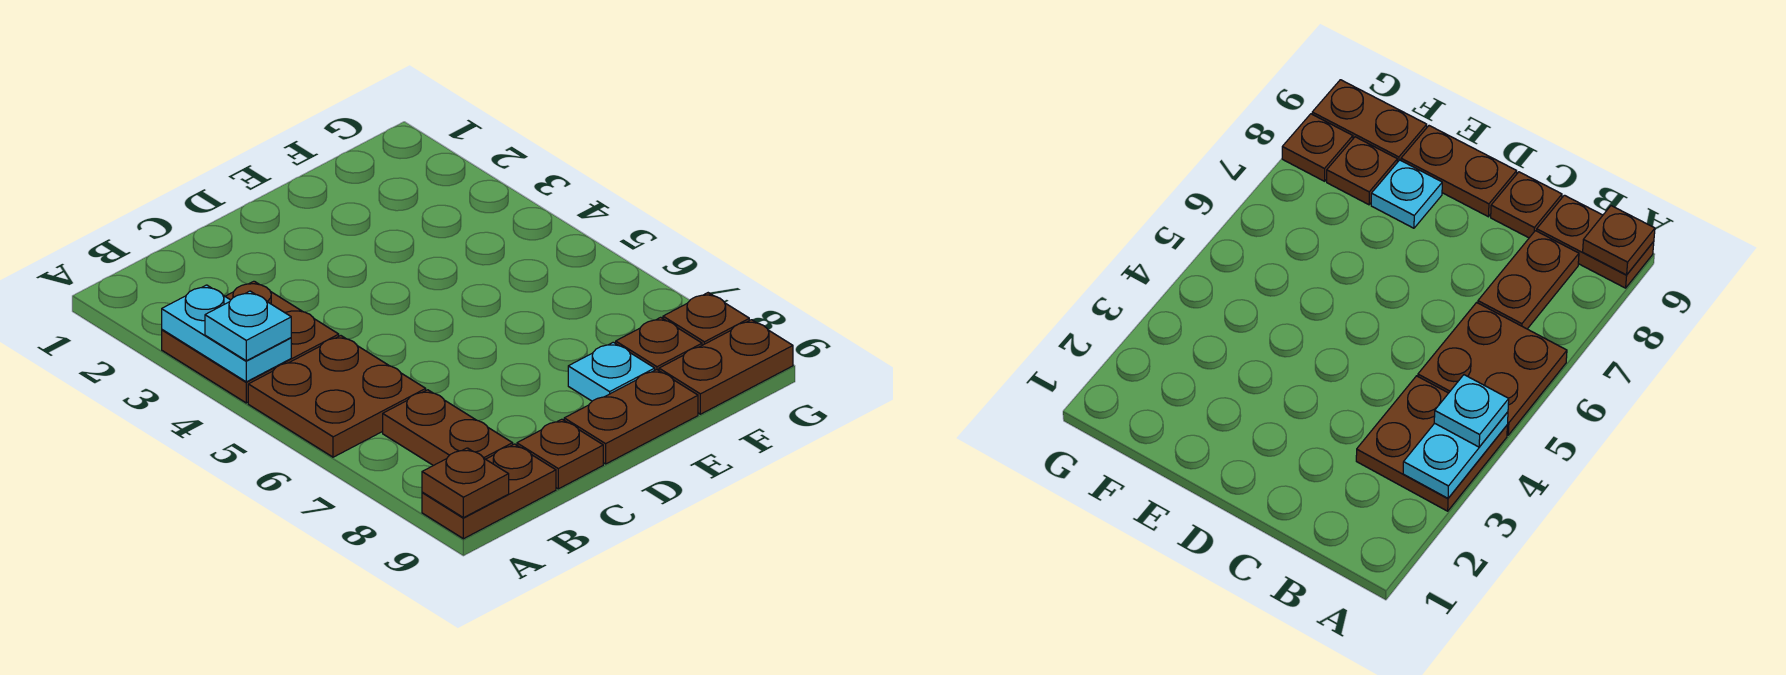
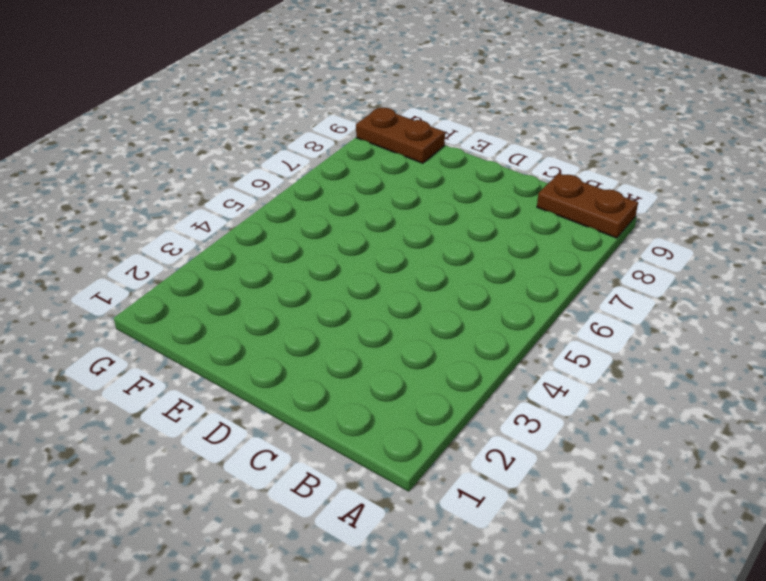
none -> brown 2x2 plate [162,281,339,403]
none -> brown 2x2 plate [248,336,426,457]
none -> brown 1x2 plate [383,390,513,466]

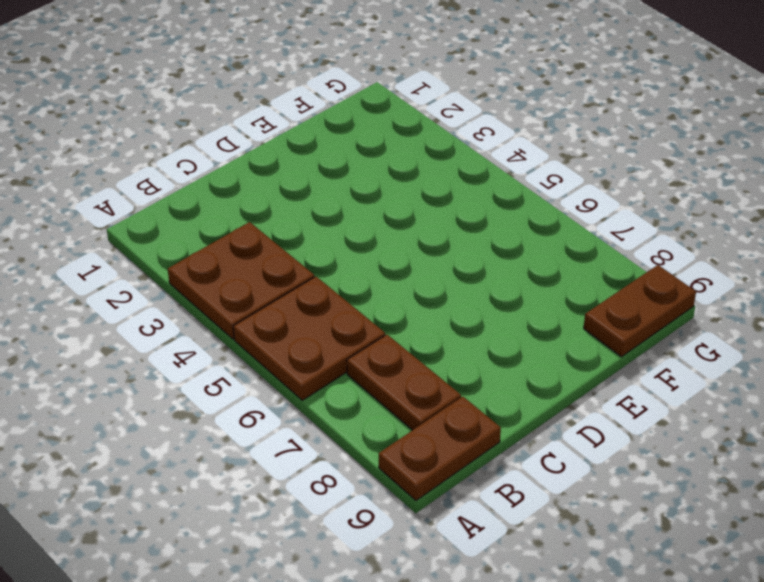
none -> brown 1x1 plate [517,419,603,489]
none -> brown 1x2 plate [564,370,698,464]
none -> cyan 1x1 plate [568,342,655,401]

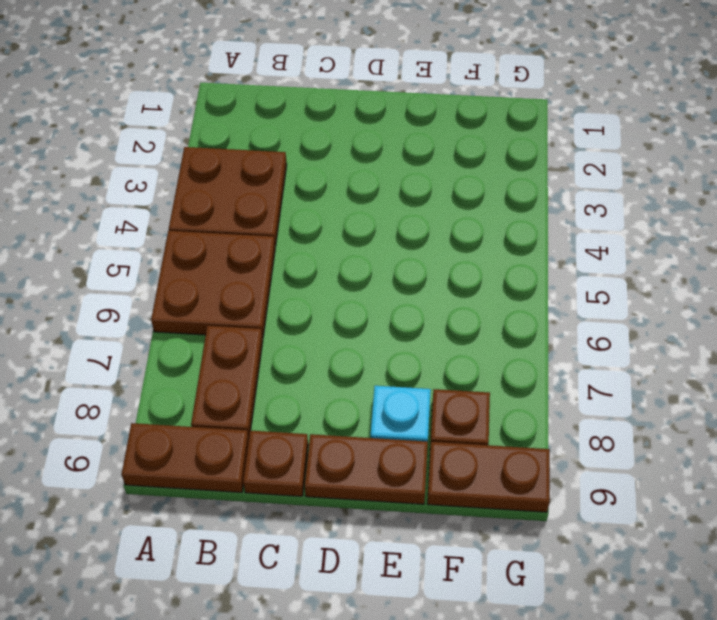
none -> brown 1x1 plate [663,293,749,345]
none -> cyan 1x2 plate [162,285,291,382]
none -> brown 1x1 plate [422,448,509,518]

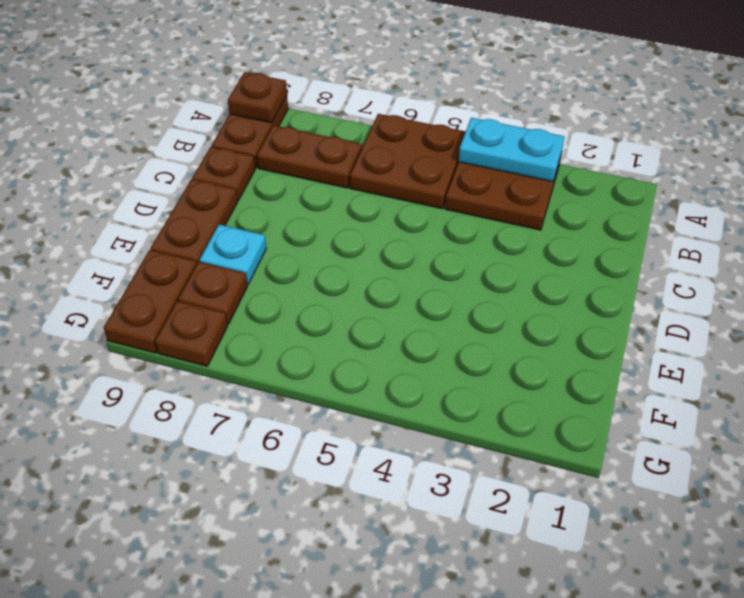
none -> cyan 1x1 plate [205,291,291,361]

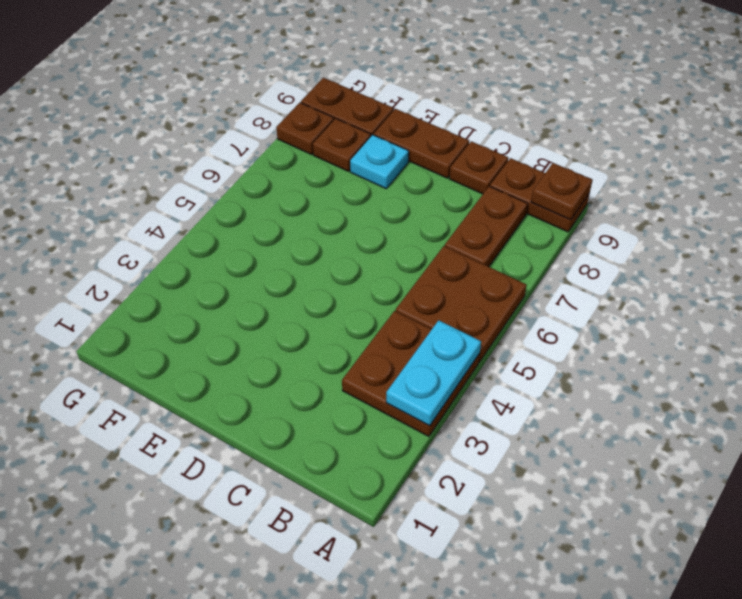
none -> cyan 1x1 plate [205,291,291,361]

